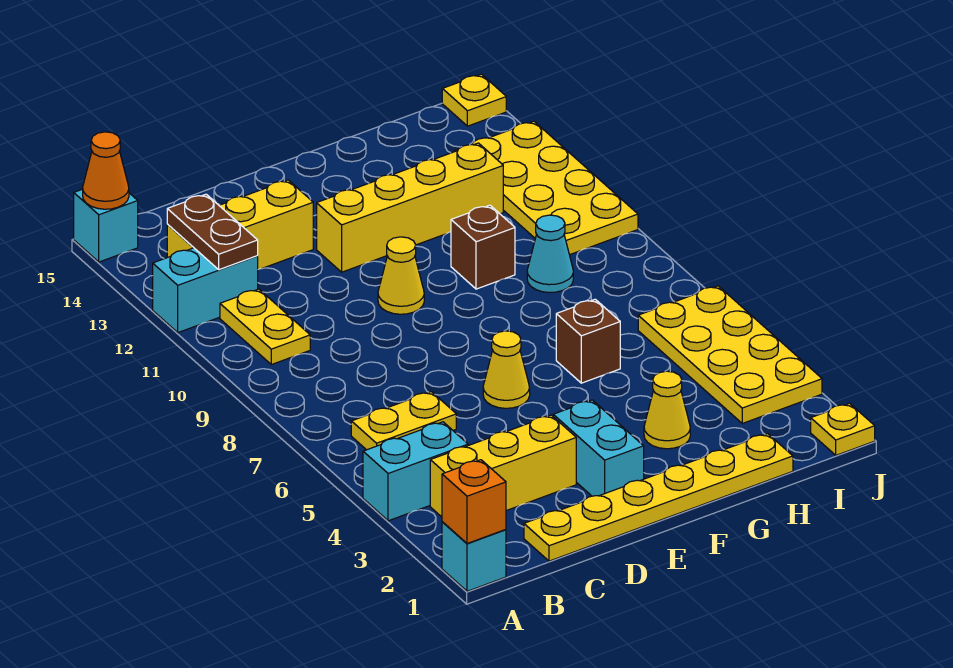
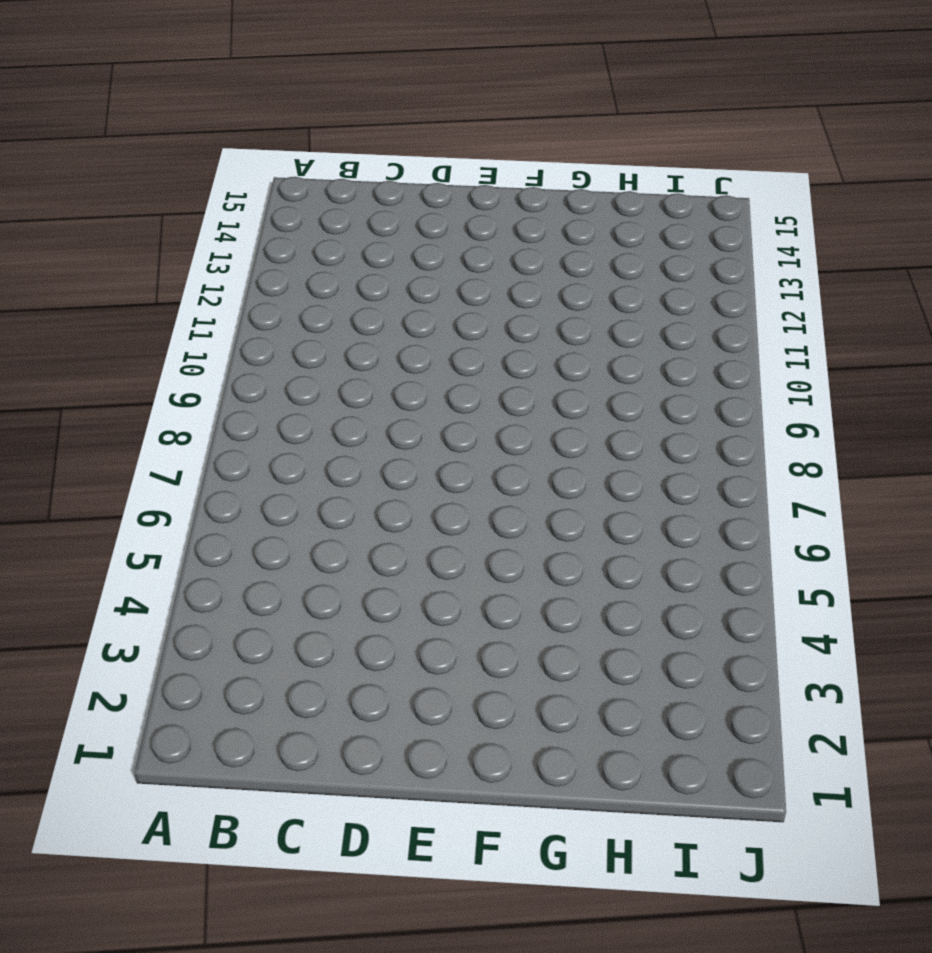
none -> cyan 1x1 brick [442,522,506,591]
none -> cyan 1x2 brick [363,422,468,521]
none -> cyan 1x2 brick [153,248,258,333]

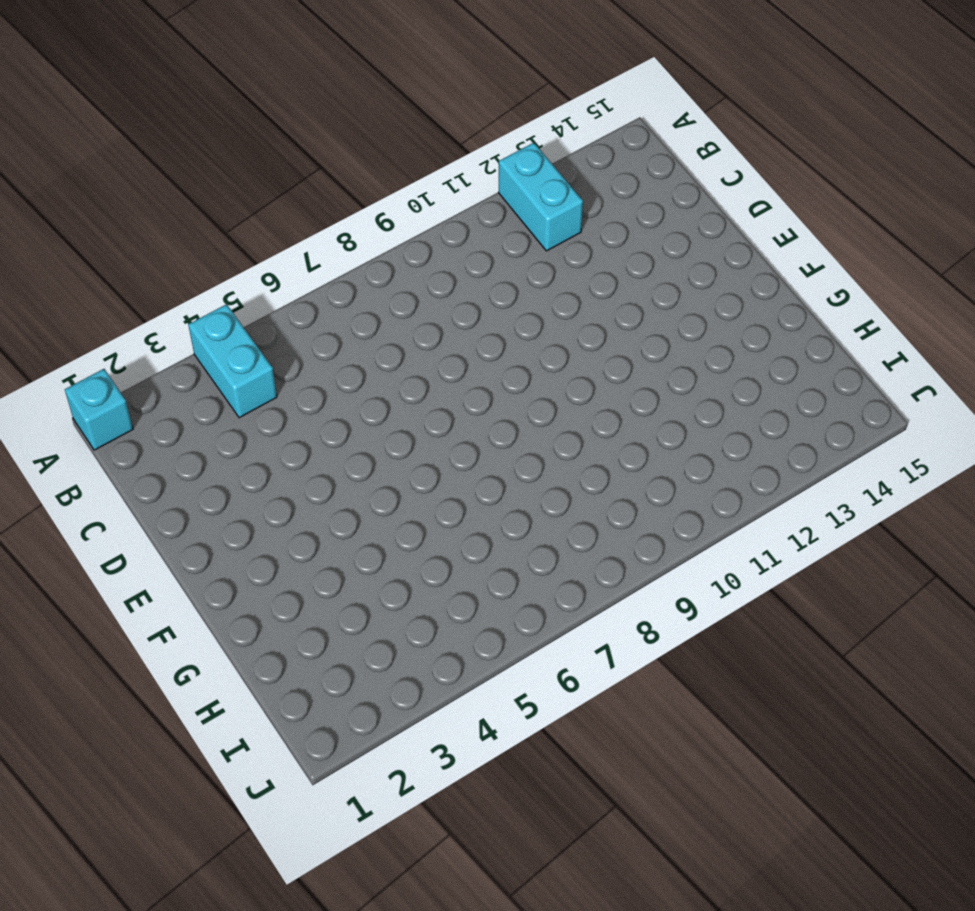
none -> cyan 1x1 brick [74,189,138,262]
none -> yellow 1x3 brick [430,415,576,517]
none -> yellow 1x2 plate [351,392,456,450]

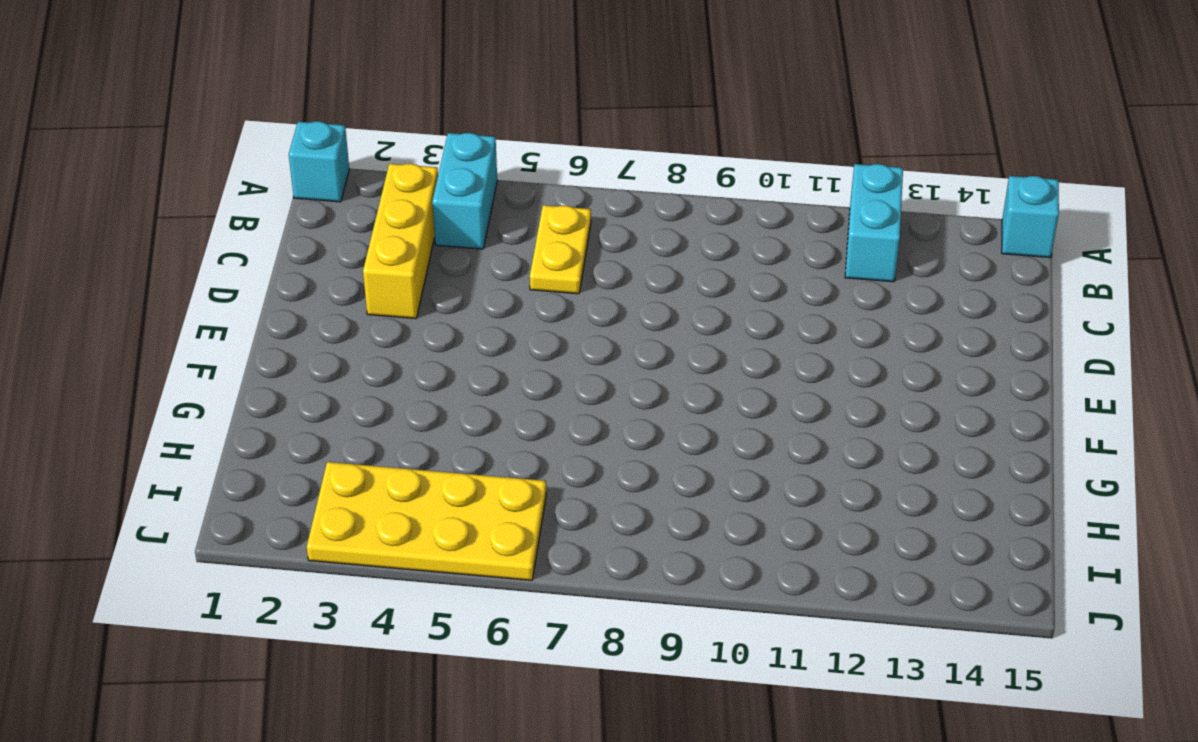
none -> yellow 1x2 plate [220,289,310,365]
none -> yellow 1x3 brick [167,180,313,269]
none -> yellow 1x6 plate [524,434,793,561]

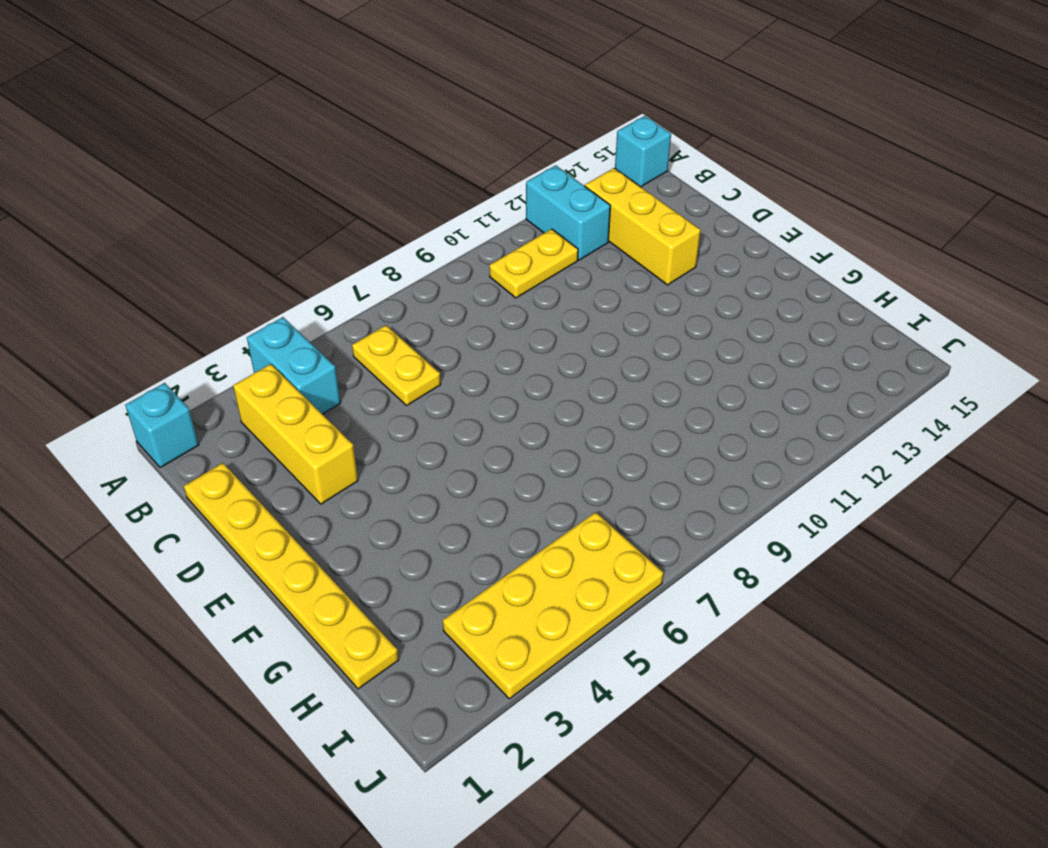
none -> cyan 1x2 brick [553,400,644,496]
none -> yellow 1x1 cone [483,331,530,408]
none -> yellow 1x1 cone [378,237,424,314]

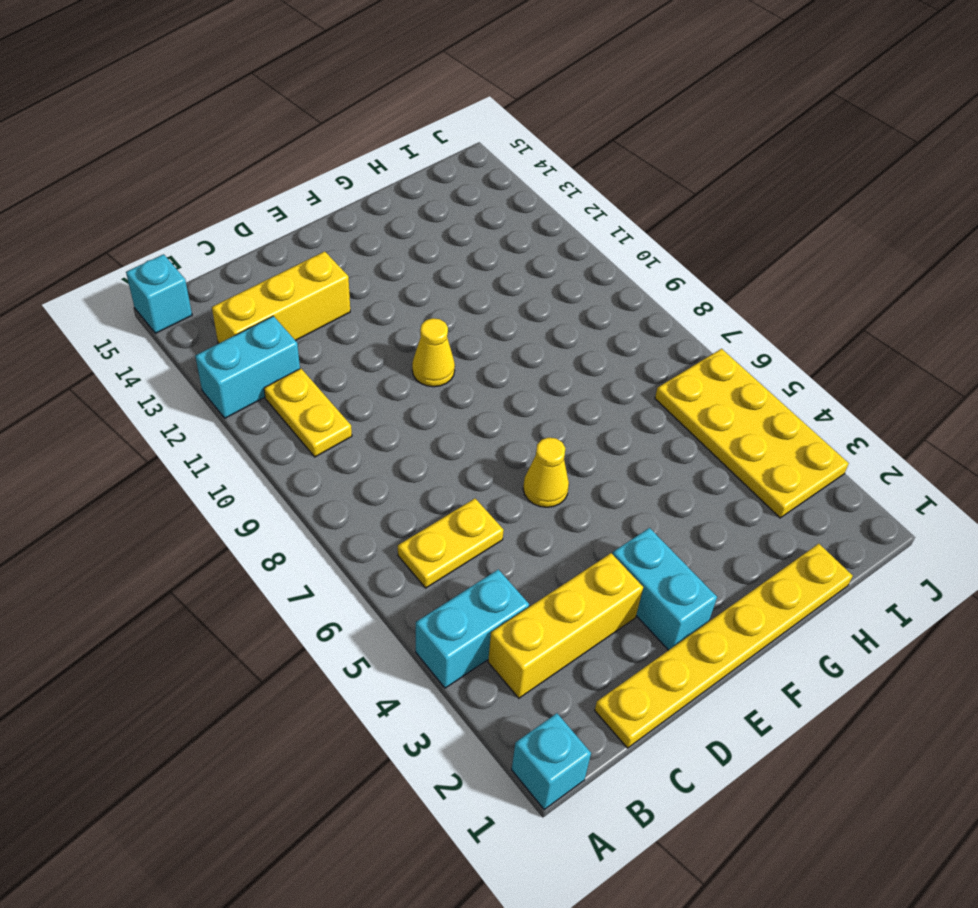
none -> yellow 1x4 brick [317,143,503,272]
none -> yellow 1x1 cone [644,371,690,449]
none -> brown 1x1 brick [556,299,620,383]

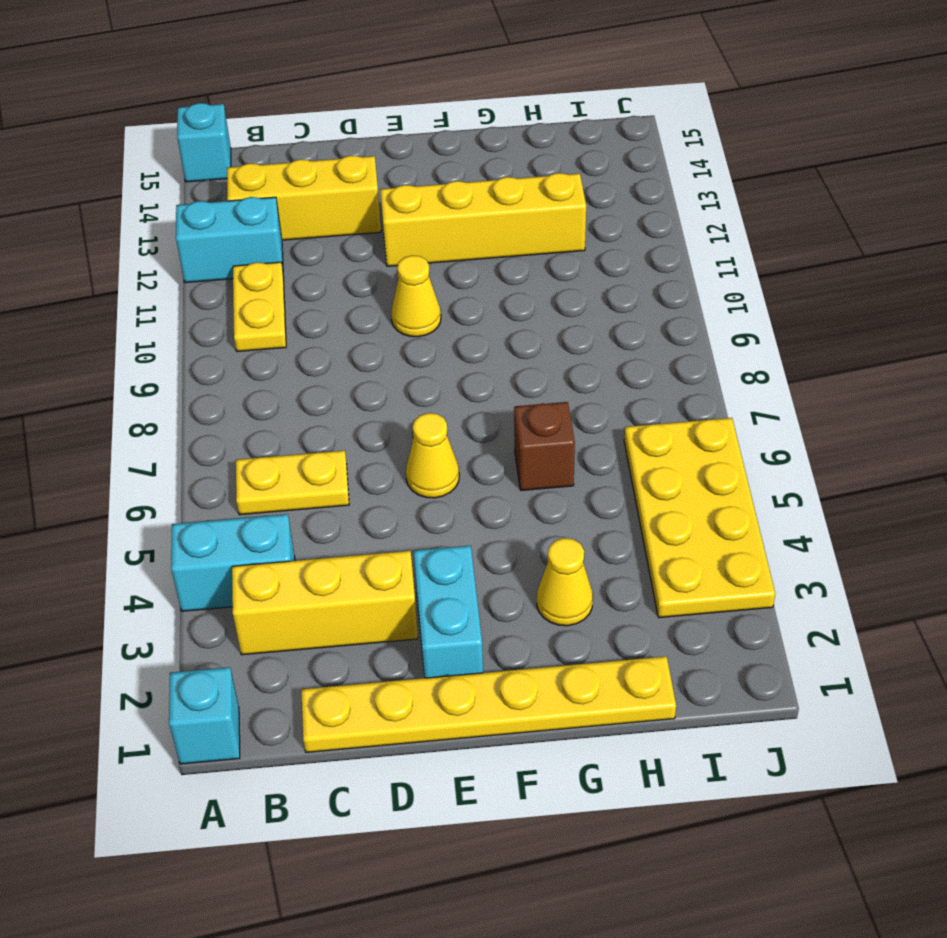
none -> brown 1x1 brick [451,205,515,289]
none -> cyan 1x1 cone [527,215,573,293]
none -> yellow 2x4 plate [454,121,638,255]

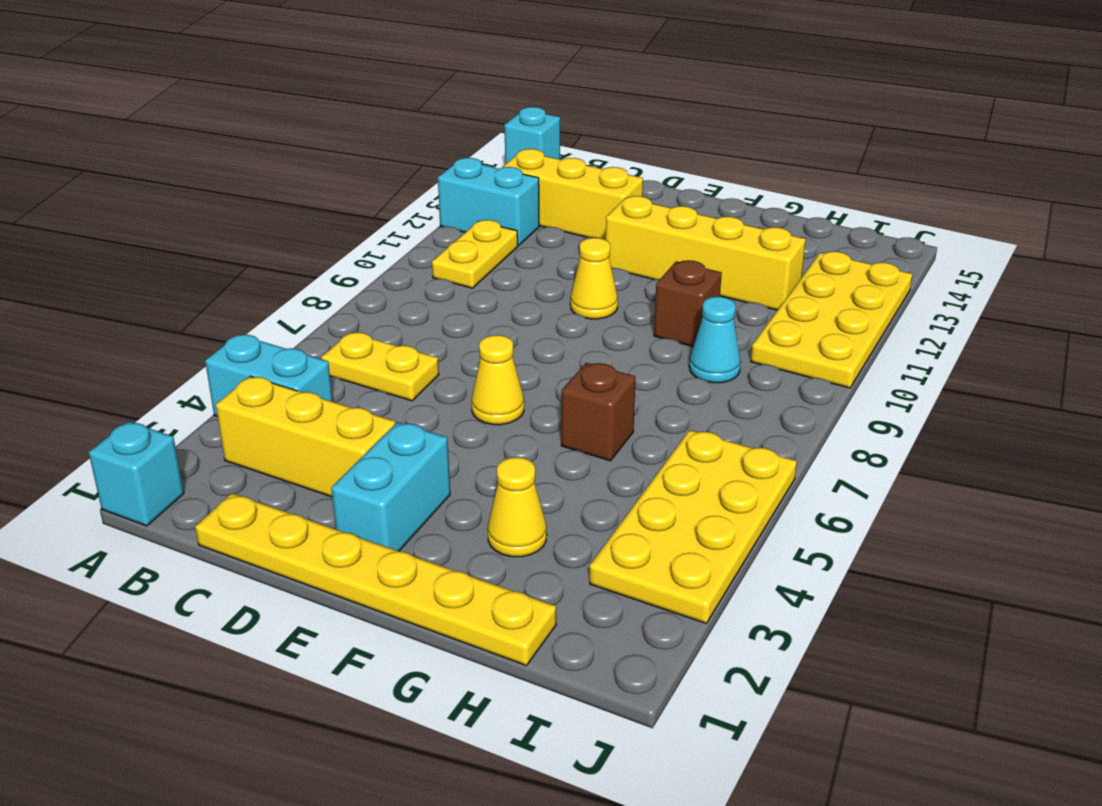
none -> yellow 1x1 plate [811,403,875,455]
none -> yellow 1x1 plate [442,74,506,126]
none -> orange 1x1 brick [442,460,506,544]

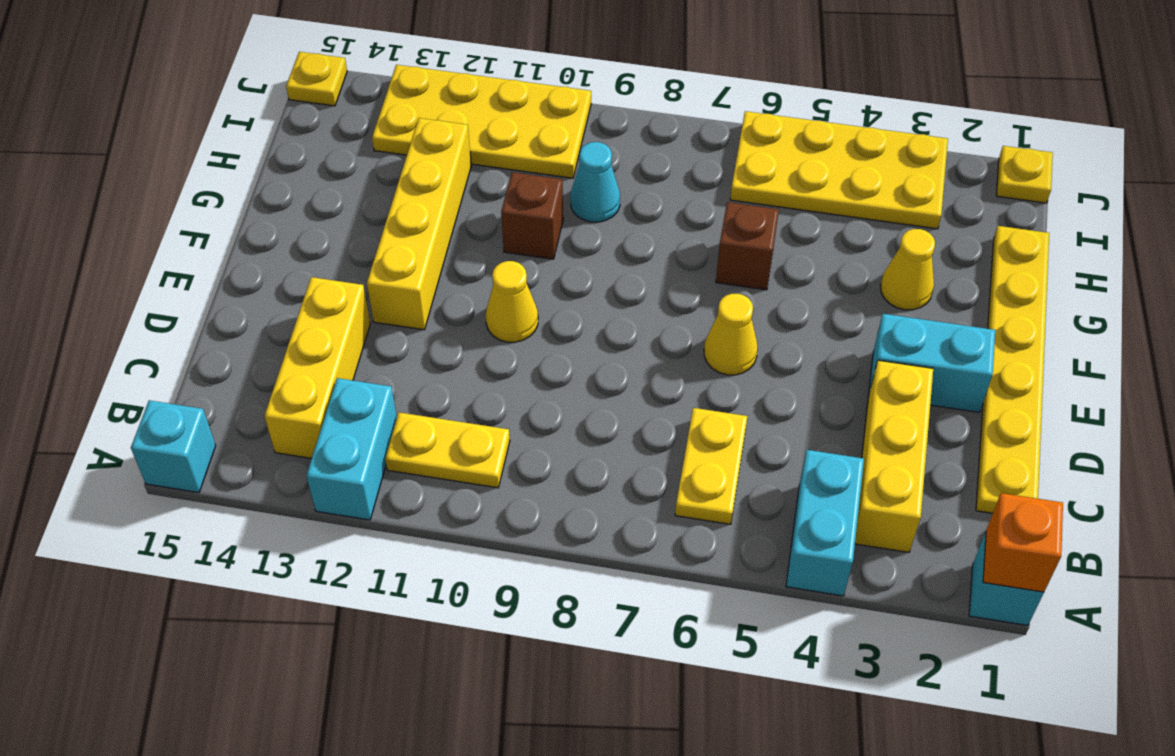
none -> orange 1x1 cone [83,132,129,209]
none -> brown 1x2 plate [167,194,258,270]

